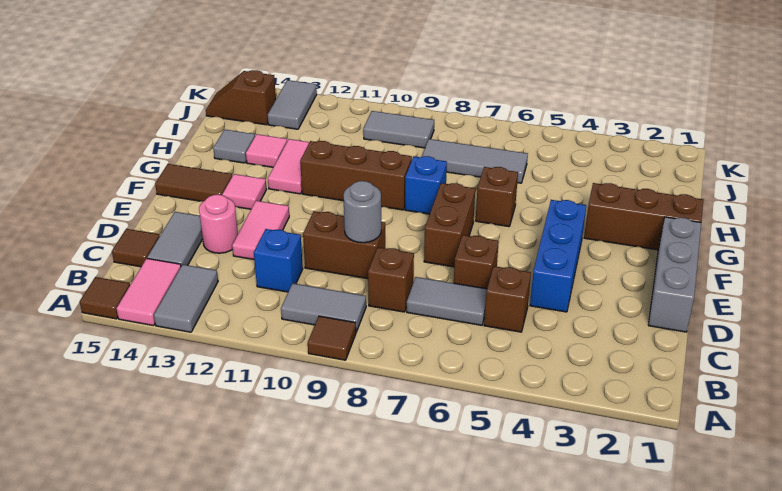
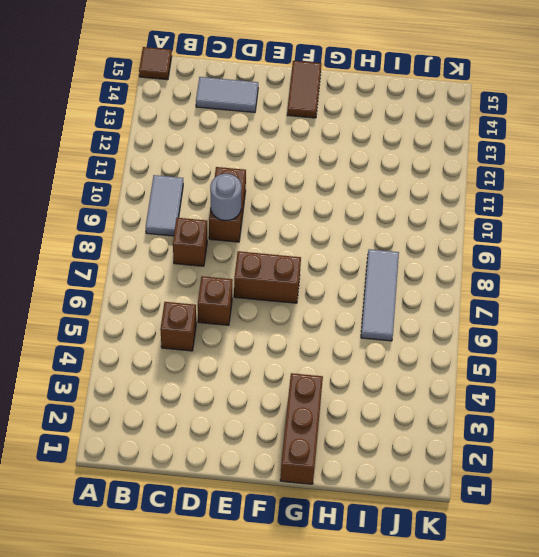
none -> brown 1x1 tile [308,316,356,360]
none -> grey 1x2 tile [154,265,218,332]
none -> pink 1x2 tile [116,259,181,326]
none -> grey 1x2 tile [407,277,487,325]

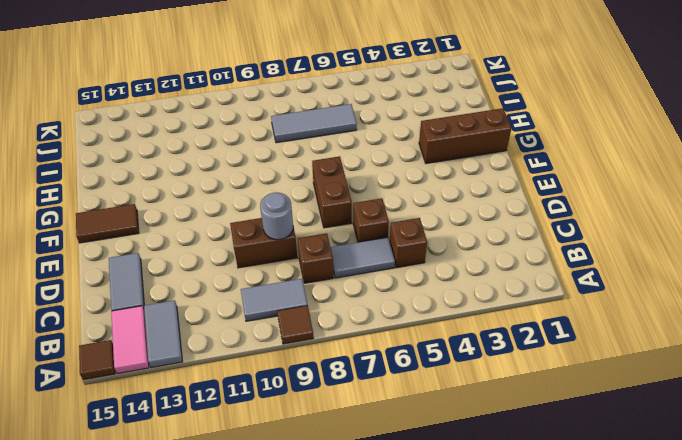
none -> blue 1x1 brick [254,229,303,292]
none -> brown 1x1 tile [112,229,160,267]
none -> grey 1x3 brick [648,217,701,332]
none -> blue 1x3 brick [530,200,586,312]

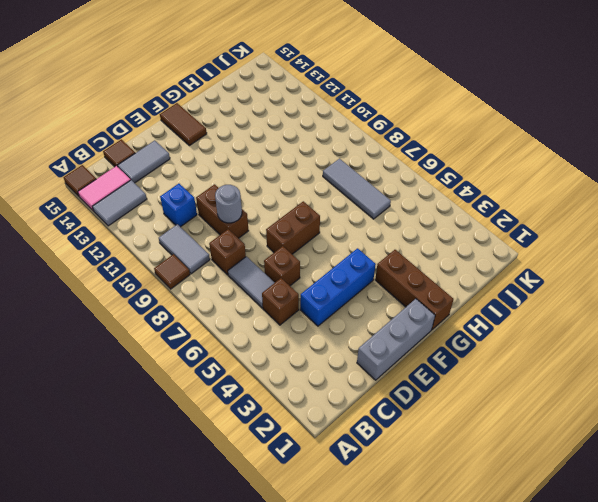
none -> pink 1x2 tile [232,201,289,259]
none -> pink 1x1 round brick [199,195,238,253]
none -> pink 1x1 tile [222,174,266,209]
none -> brown 1x1 brick [476,167,518,227]

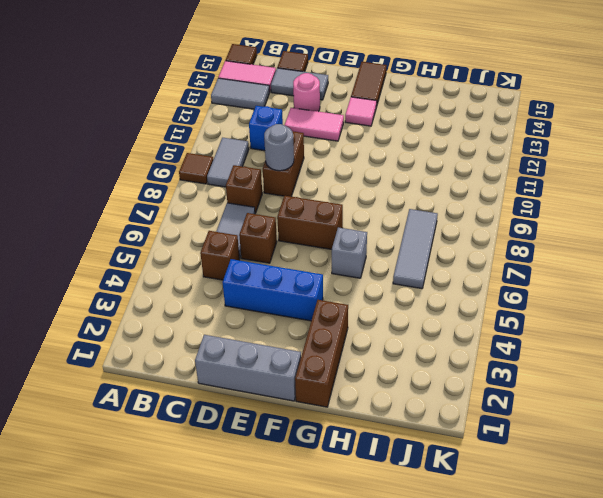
grey 1x1 brick [332,227,367,278] -> brown 1x1 brick [476,167,518,227]
none -> blue 1x1 brick [405,156,447,214]
none -> brown 1x3 brick [300,141,412,210]
none -> pink 1x2 tile [268,139,309,194]
none -> pink 1x1 tile [246,134,287,167]

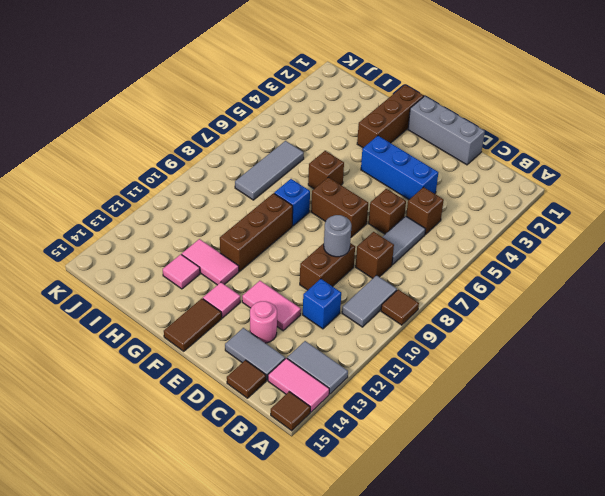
none -> grey 1x1 tile [213,129,255,163]
none -> grey 1x2 tile [363,111,434,148]
none -> grey 1x2 tile [268,80,317,129]
none -> brown 1x2 slope [206,70,276,125]

